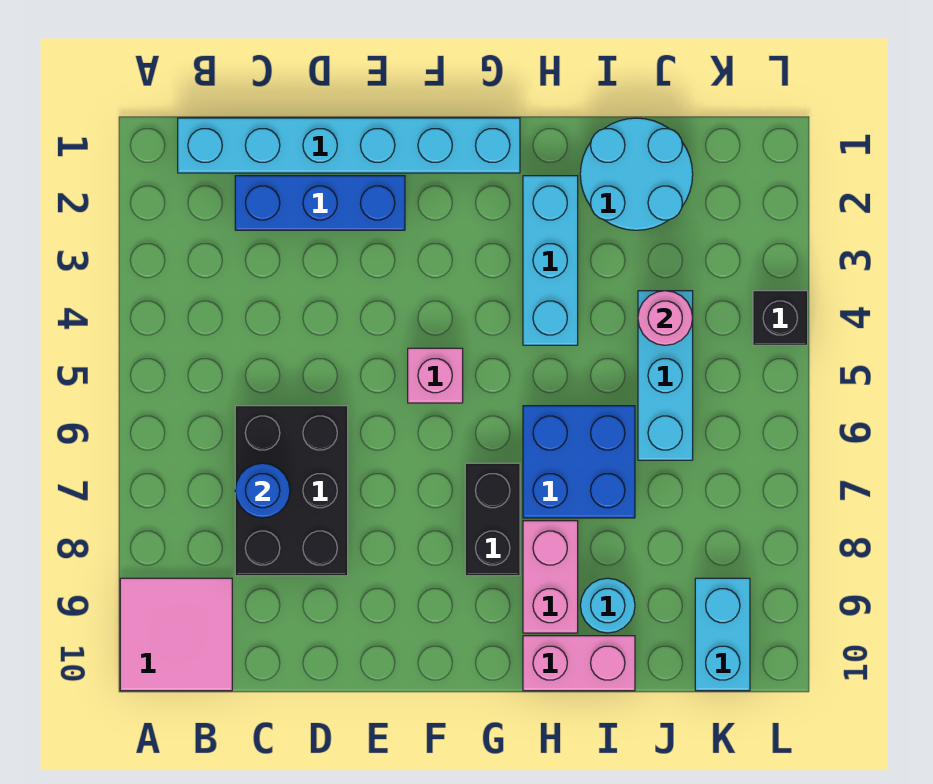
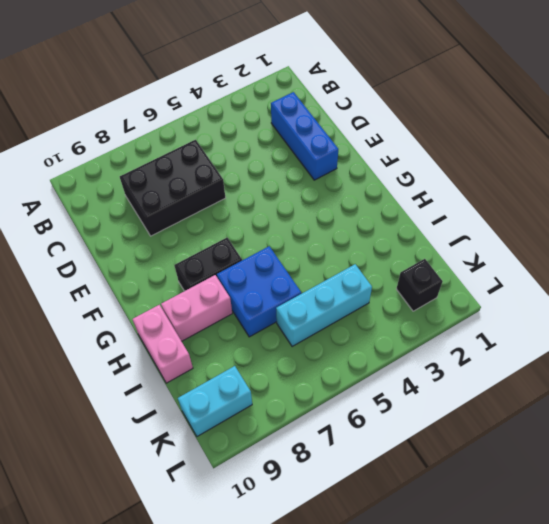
black 1x1 brick [396,259,443,311] -> black 1x1 brick moved to [753,291,808,345]
none -> pink 2x2 tile [120,578,232,691]
none -> cyan 1x6 brick [178,118,520,173]
none -> pink 1x1 brick [408,348,463,403]

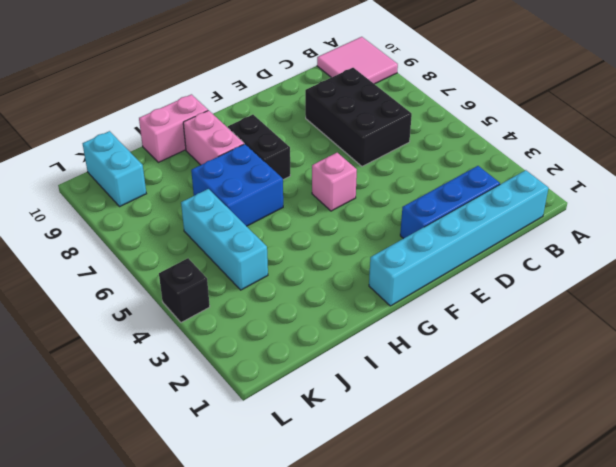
none -> cyan 1x3 brick [523,176,578,345]
none -> cyan 2x2 round brick [580,118,693,230]
none -> cyan 1x1 round brick [580,578,635,633]

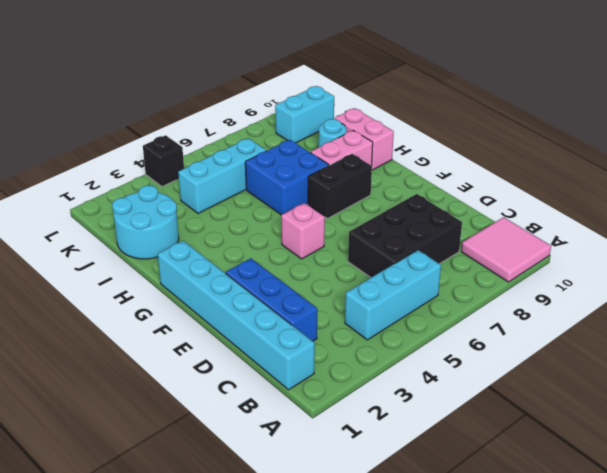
cyan 1x3 brick [345,250,441,340] -> cyan 1x3 brick moved to [523,176,578,345]
none -> blue 1x1 round brick [235,463,290,518]
none -> pink 1x1 round brick [638,291,693,345]

